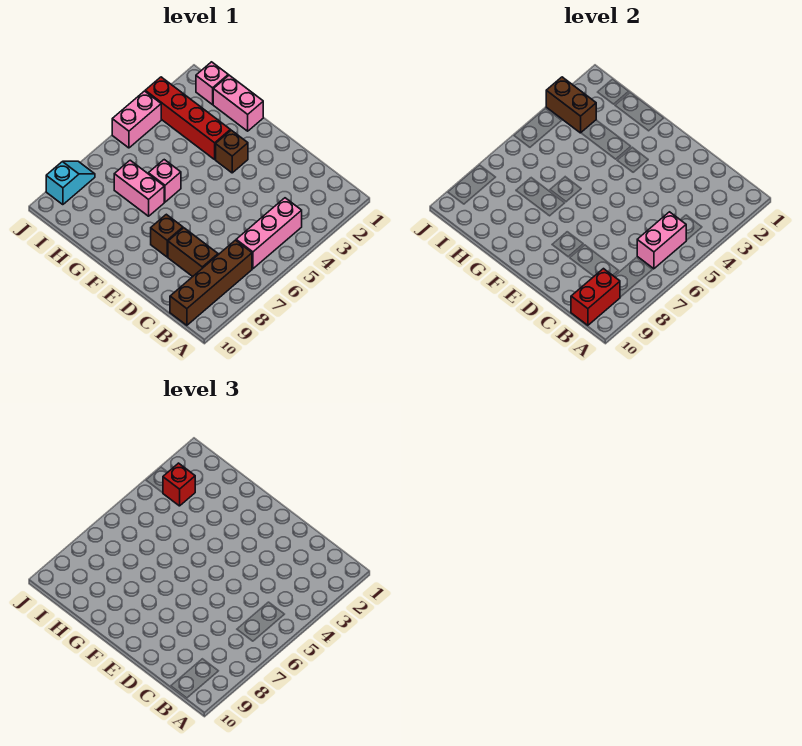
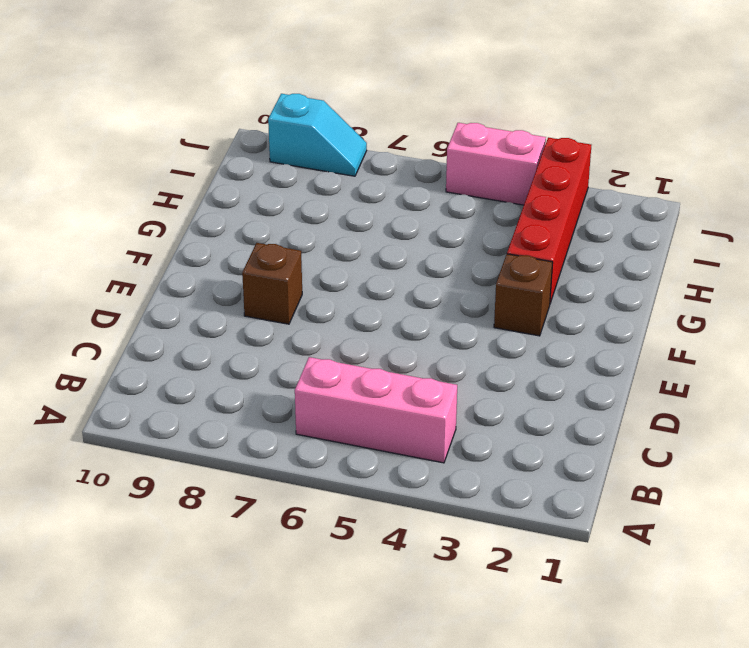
none -> brown 1x4 brick [170,240,252,325]
none -> brown 1x2 brick [168,228,218,277]
none -> pink 1x2 brick [213,75,263,131]

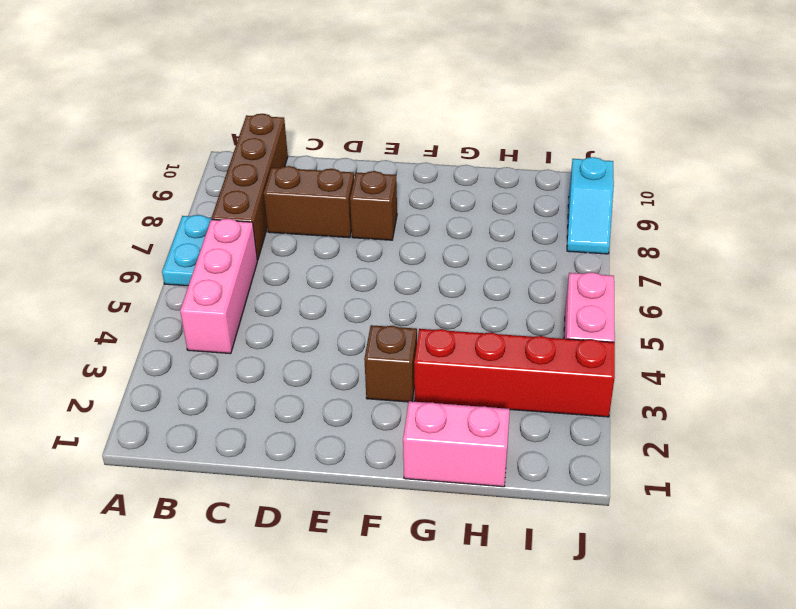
cyan 1x2 plate [162,215,212,286] -> none
none -> pink 1x1 brick [148,160,181,202]
none -> pink 1x2 brick [114,160,164,216]
none -> pink 1x1 brick [196,62,228,105]

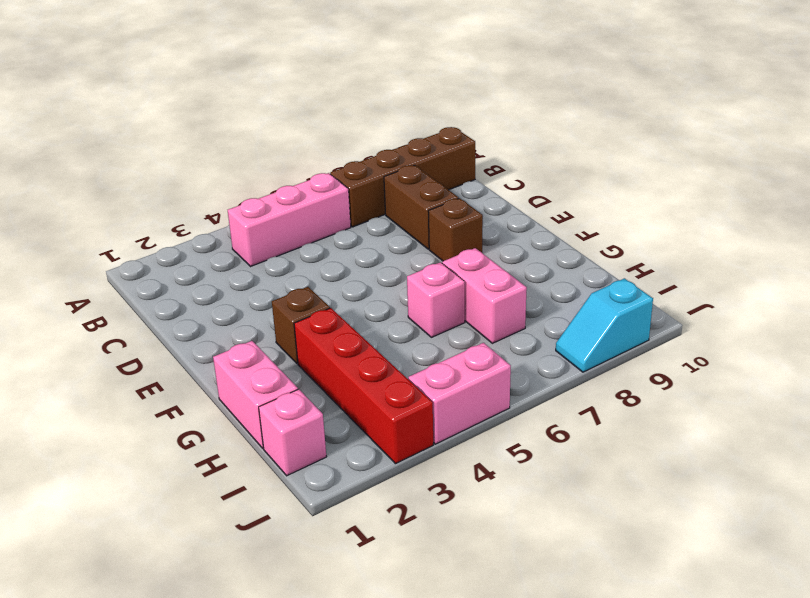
none -> pink 1x2 brick [637,212,686,269]
none -> red 1x2 brick [571,269,620,325]
none -> brown 1x2 brick [546,77,596,133]

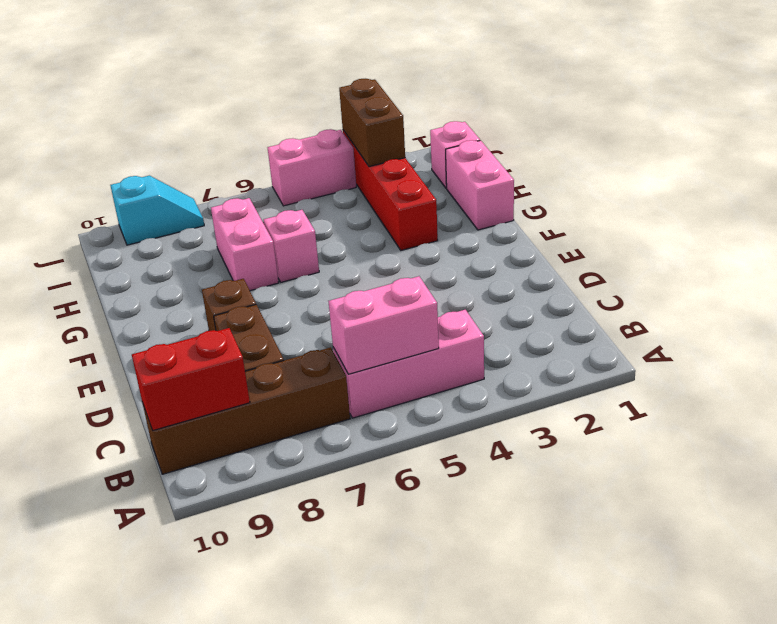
none -> brown 1x1 brick [216,130,248,173]
none -> red 1x1 brick [163,463,195,506]

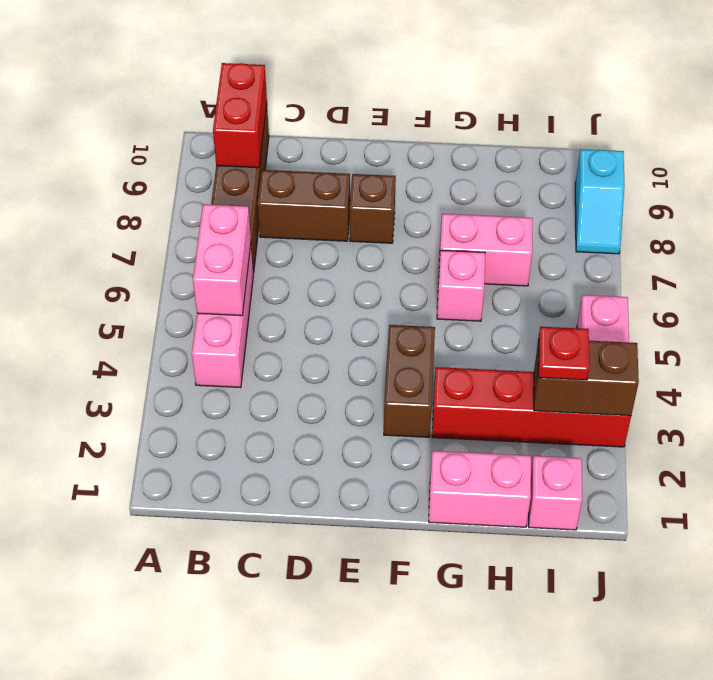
brown 1x2 brick [384,325,435,437] -> brown 1x1 brick [216,130,248,173]
red 1x1 plate [538,327,589,380] -> red 1x1 brick [163,463,195,506]

